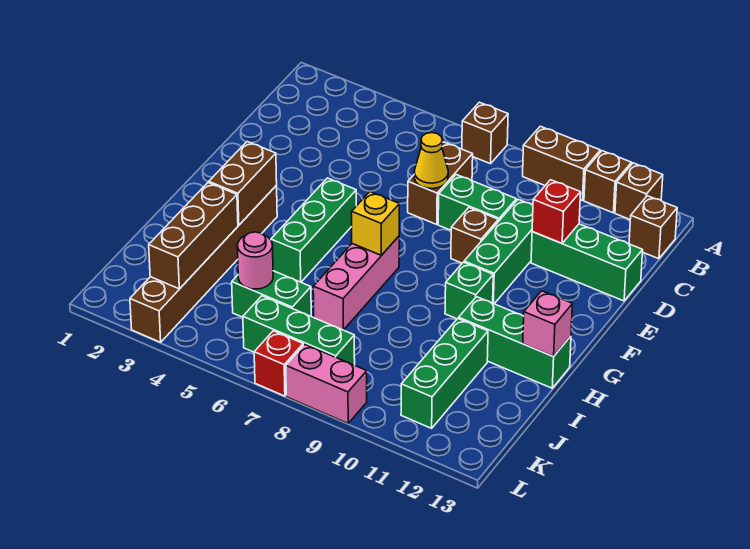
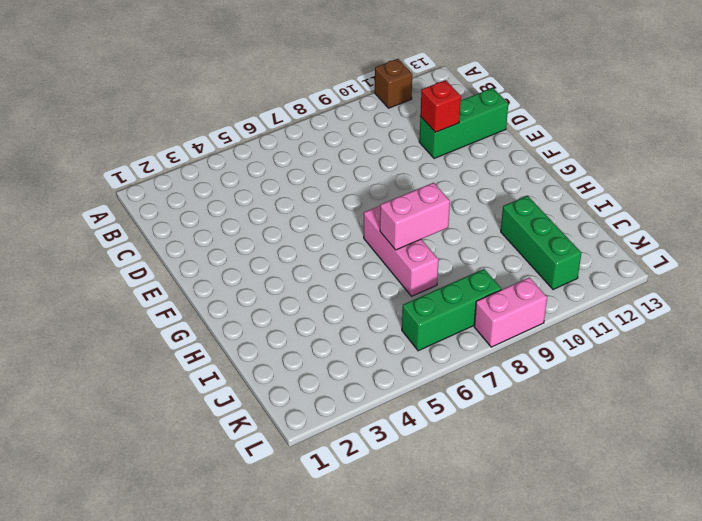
pink 1x2 brick [380,183,450,250] -> none
none -> brown 1x1 brick [462,102,508,164]
none -> brown 1x2 brick [523,126,600,200]
none -> brown 1x1 brick [615,163,663,219]

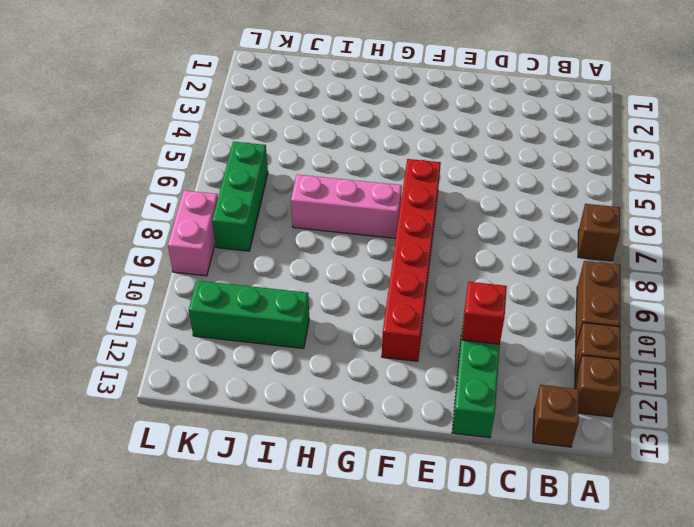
red 1x6 brick [382,159,441,361] -> green 1x3 brick [464,199,533,304]
none -> brown 1x2 brick [408,142,473,224]
none -> green 1x2 brick [438,175,516,230]
none -> brown 1x1 brick [451,208,498,263]

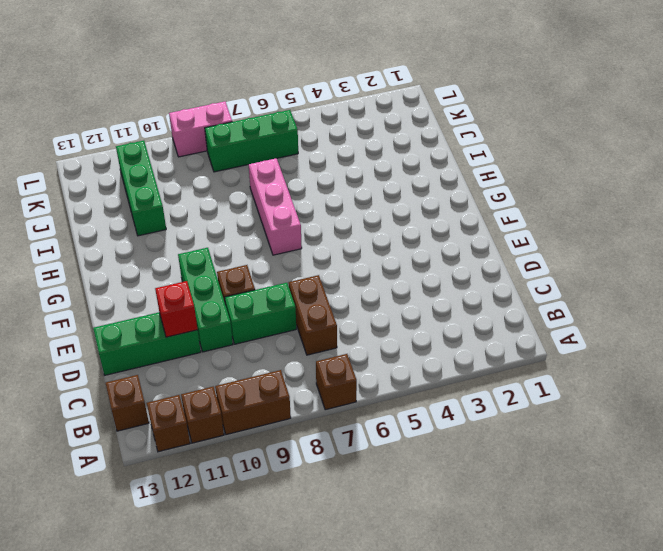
none -> green 1x3 brick [271,178,356,282]
none -> brown 1x6 brick [130,186,277,342]
none -> green 1x1 brick [445,262,493,319]

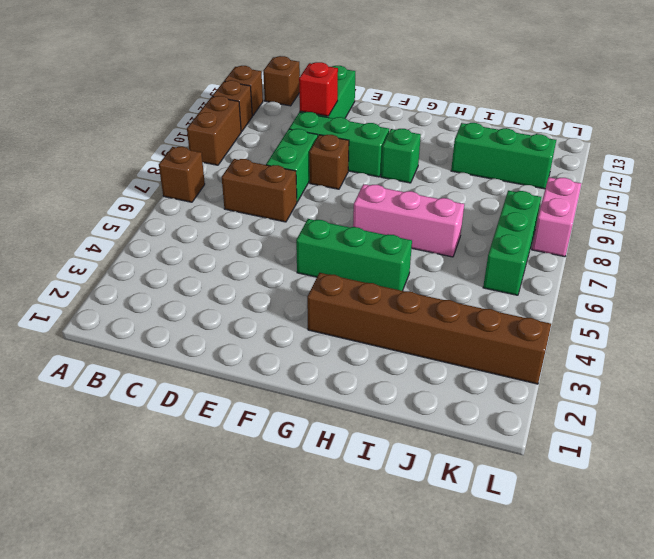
none -> green 1x3 brick [459,297,571,388]
none -> green 1x2 brick [232,271,311,317]
none -> red 1x1 brick [254,331,303,396]

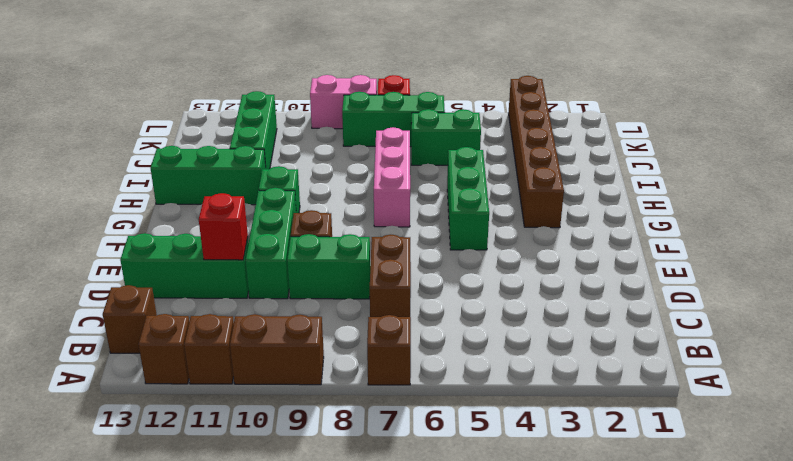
none -> yellow 1x1 cone [414,133,448,189]
none -> brown 1x2 brick [209,142,277,225]
none -> yellow 1x1 brick [352,192,399,255]

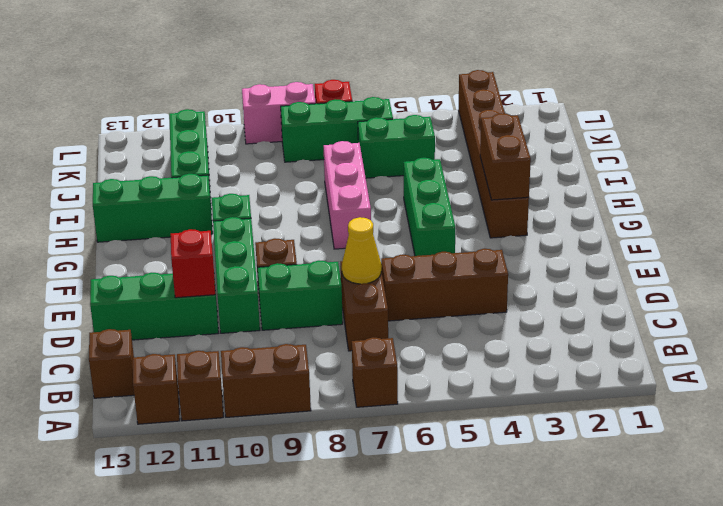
brown 1x3 brick [381,249,508,321] -> brown 1x3 brick turned to [149,183,238,289]
none -> yellow 1x1 brick [352,192,399,255]
none -> pink 1x1 brick [523,291,572,357]
none -> pink 1x1 round brick [237,232,273,289]

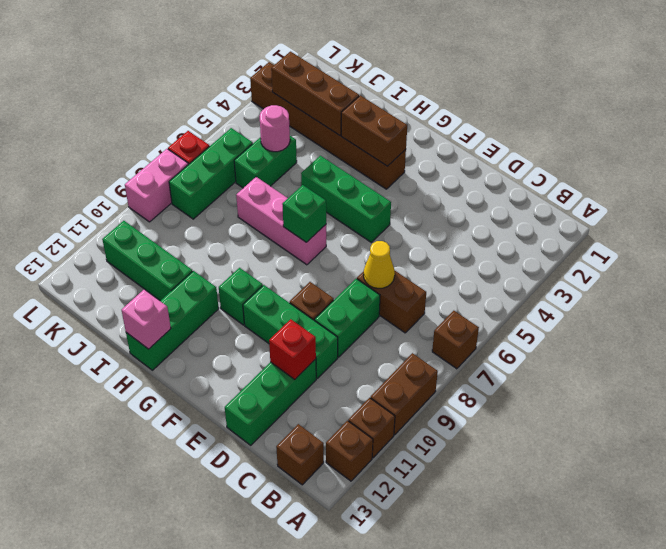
green 1x1 brick [282,185,326,242] -> yellow 1x1 brick [352,192,399,255]

